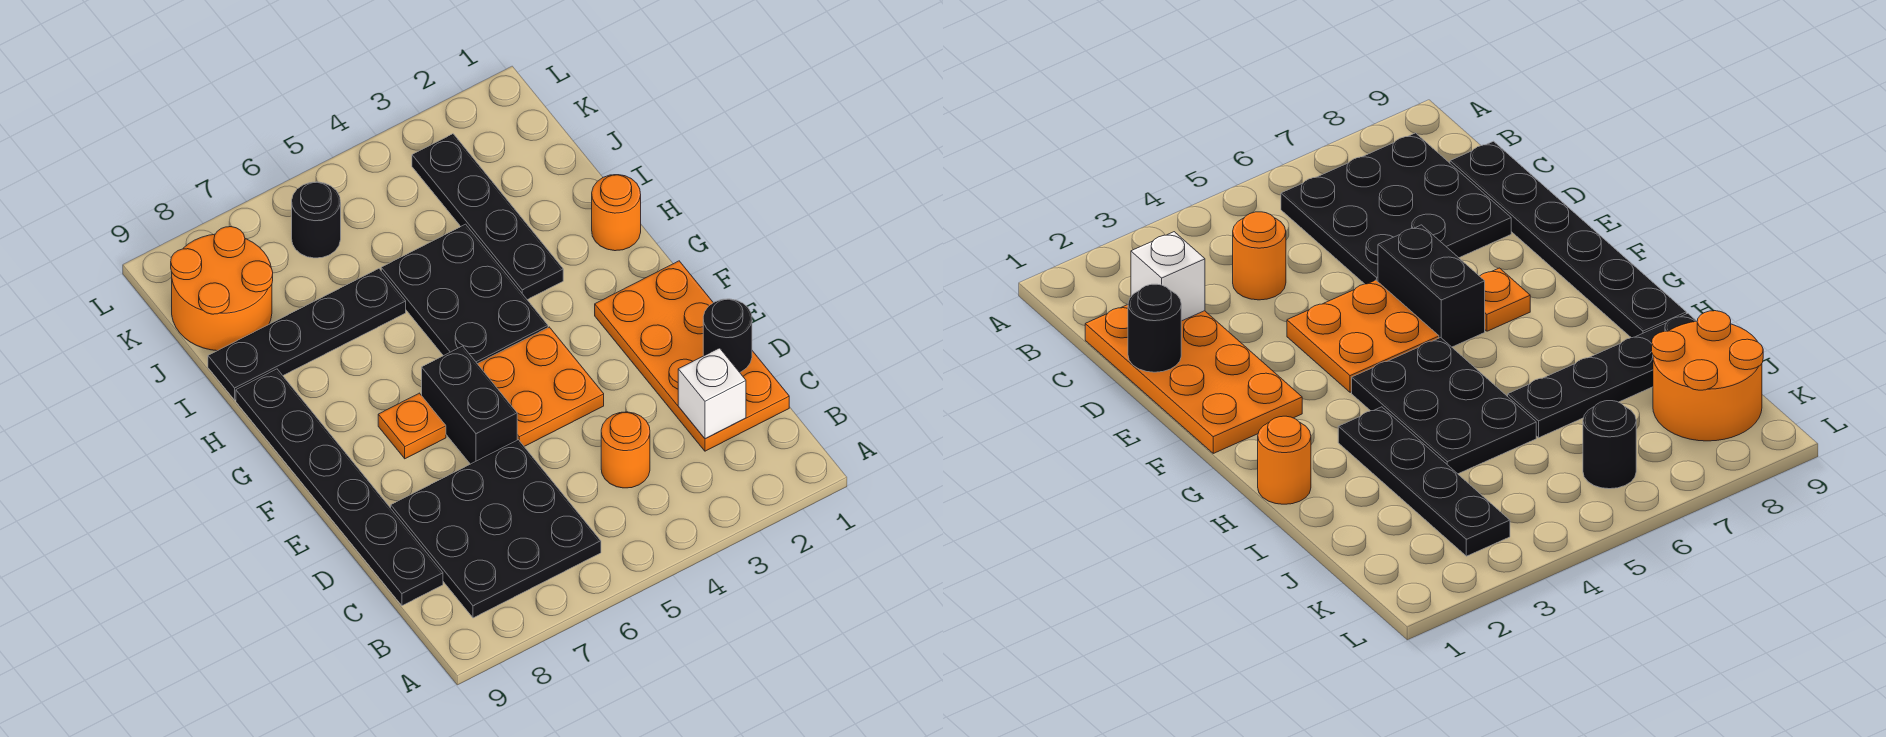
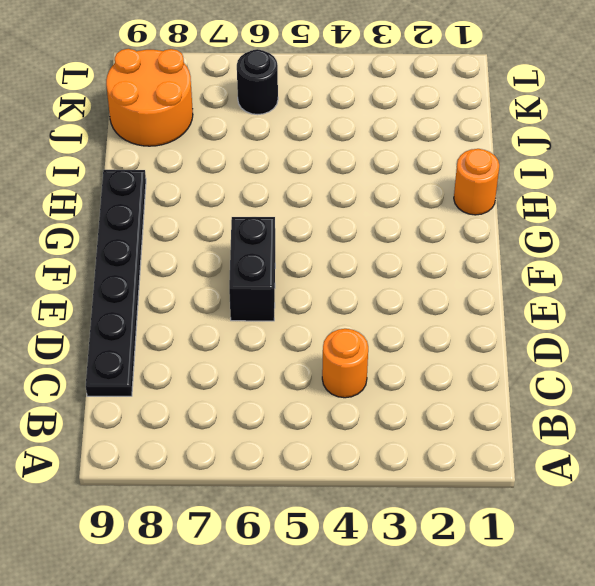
none -> black 3x3 plate [391,440,601,618]
none -> orange 2x4 plate [595,261,789,451]
none -> orange 2x2 plate [478,327,604,446]

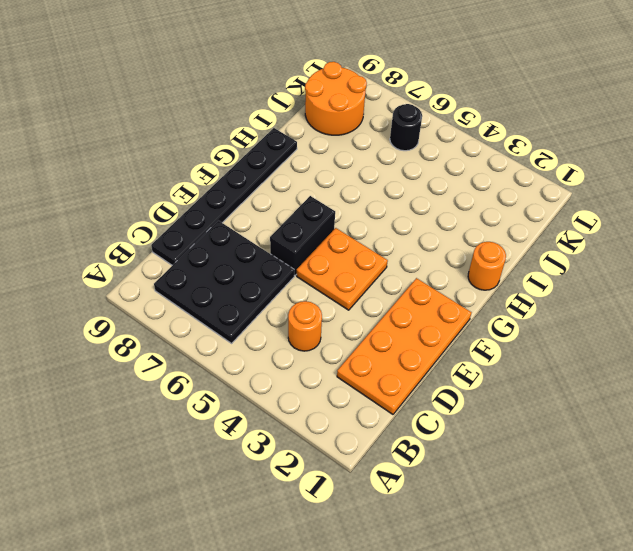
none -> orange 1x1 plate [378,393,446,459]
none -> black 2x3 plate [381,224,548,364]
none -> black 1x4 plate [412,134,563,300]

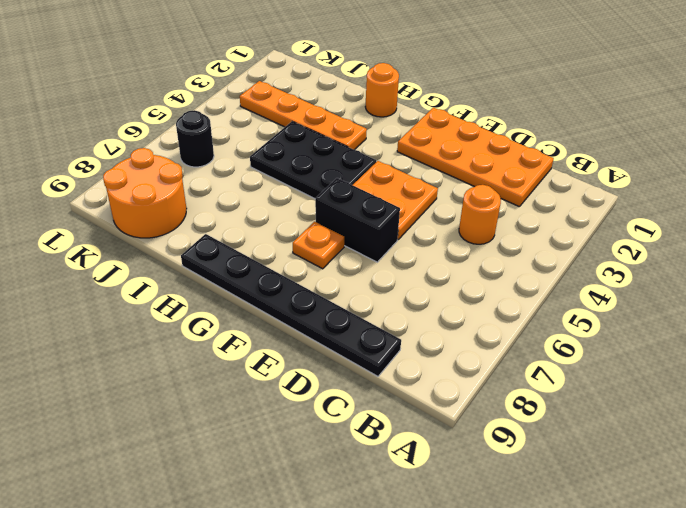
orange 1x4 plate [240,81,367,150] -> black 1x4 plate [412,134,563,300]
none -> black 3x3 plate [391,440,601,618]
none -> black 1x4 plate [208,269,406,400]
none -> white 1x1 brick [678,348,746,439]

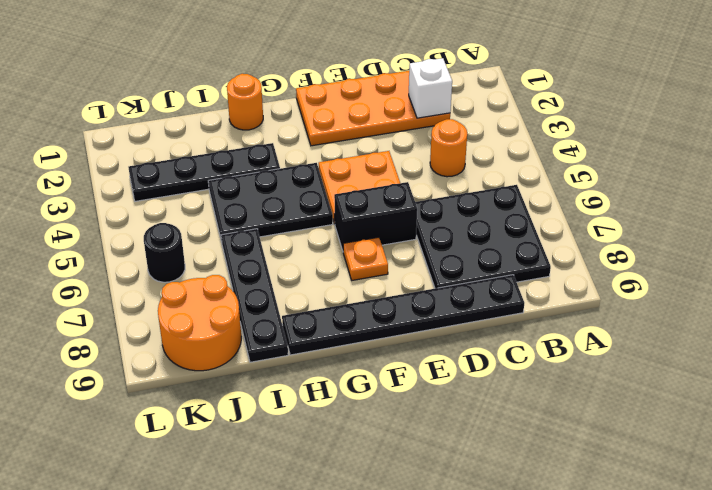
none -> black 1x1 round brick [703,299,752,372]

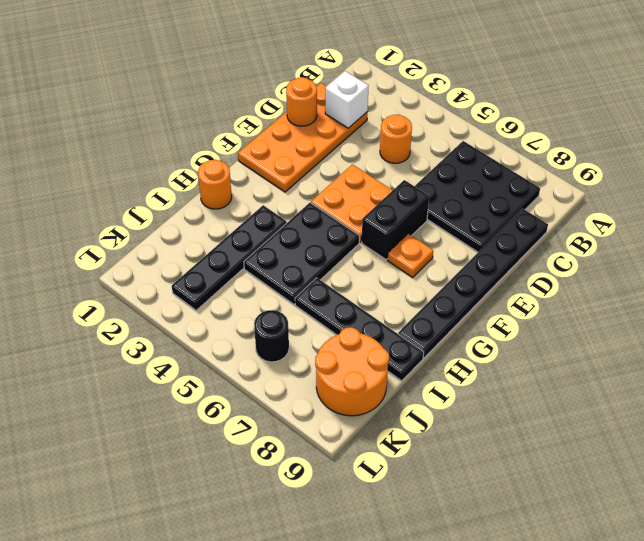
orange 1x1 round brick [286,77,317,126] -> black 1x1 round brick [703,299,752,372]

